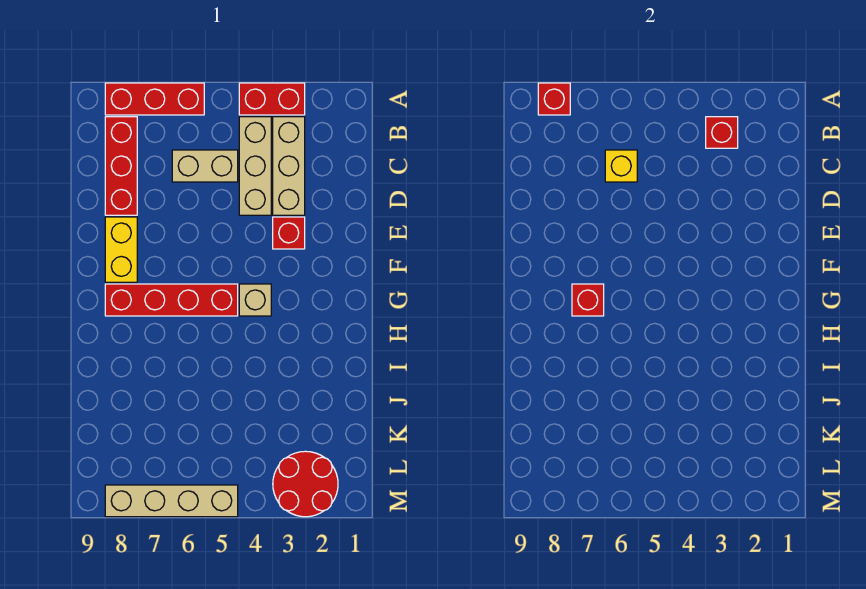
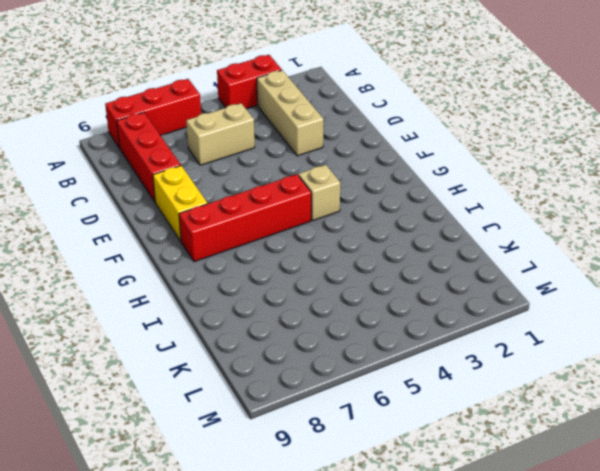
none -> tan 1x3 brick [239,117,271,215]
none -> red 1x1 brick [273,217,305,249]
none -> red 2x2 round brick [273,451,338,517]

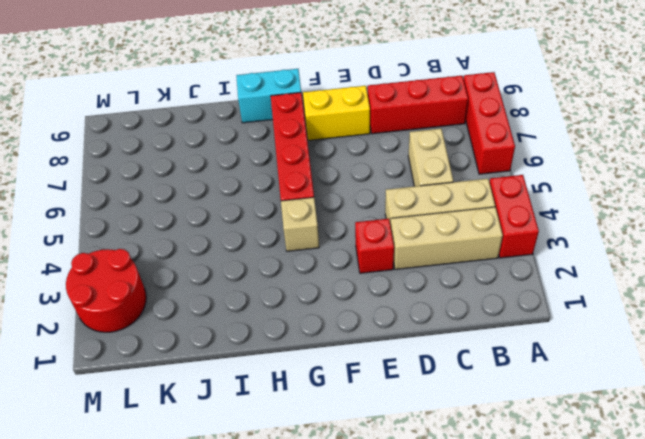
cyan 1x2 brick [236,69,301,123] -> none
none -> tan 1x4 brick [105,485,238,517]
none -> red 1x1 brick [538,83,570,115]
none -> red 1x1 brick [706,117,738,148]

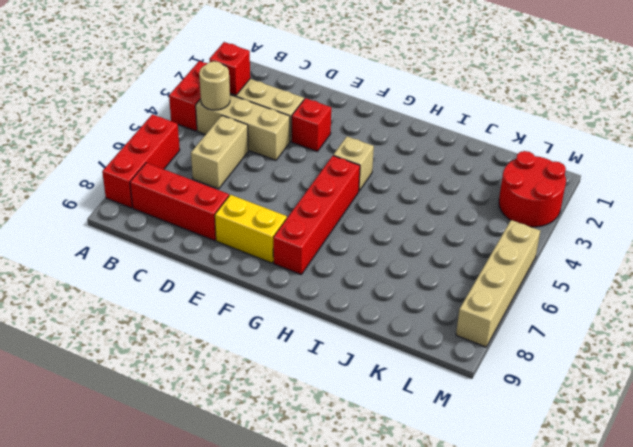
tan 1x1 round brick [199,61,230,110] -> none
none -> red 1x1 brick [538,83,570,115]
none -> yellow 1x1 brick [605,150,637,182]
none -> red 1x1 brick [572,284,604,316]

